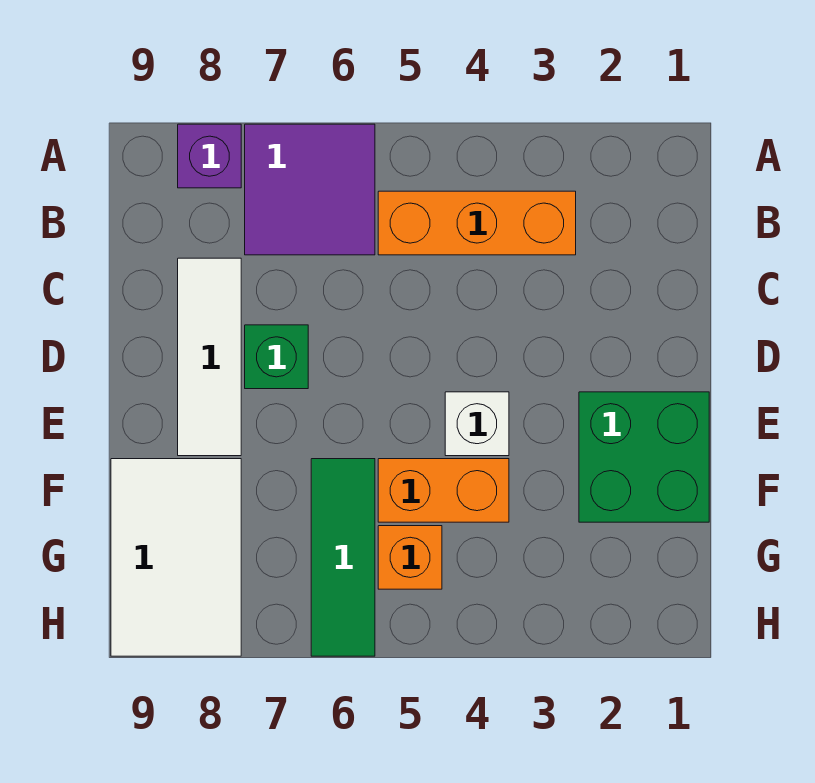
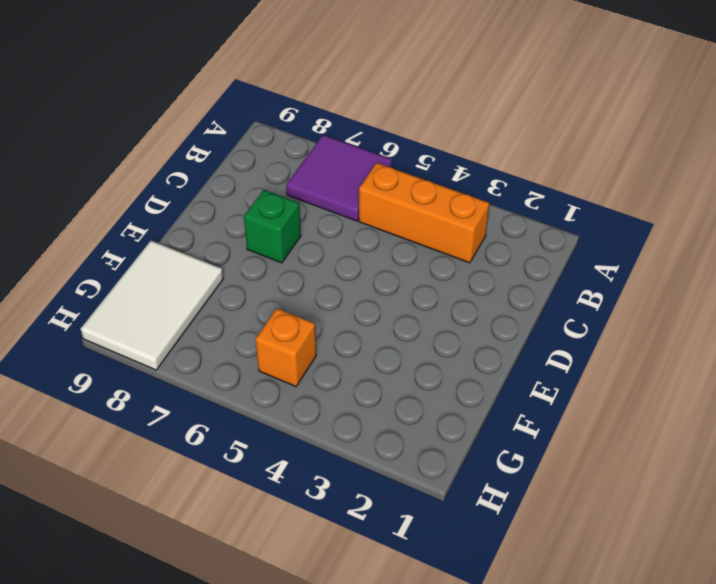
none -> purple 1x1 brick [178,124,241,188]
none -> white 1x3 tile [178,258,241,456]

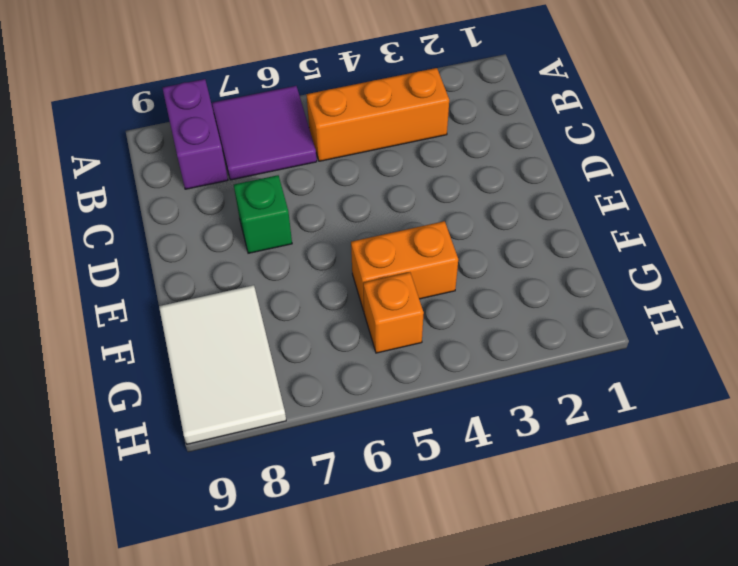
purple 1x2 brick [163,79,228,189] -> purple 1x1 brick [178,124,241,188]
none -> white 1x3 tile [178,258,241,456]
none -> green 2x2 brick [579,392,709,522]

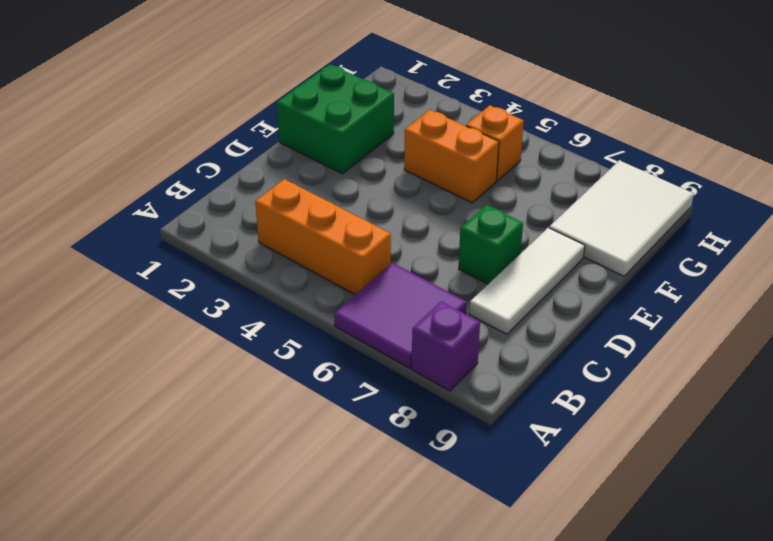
none -> white 1x1 brick [445,392,509,456]
none -> green 1x3 tile [311,459,375,656]

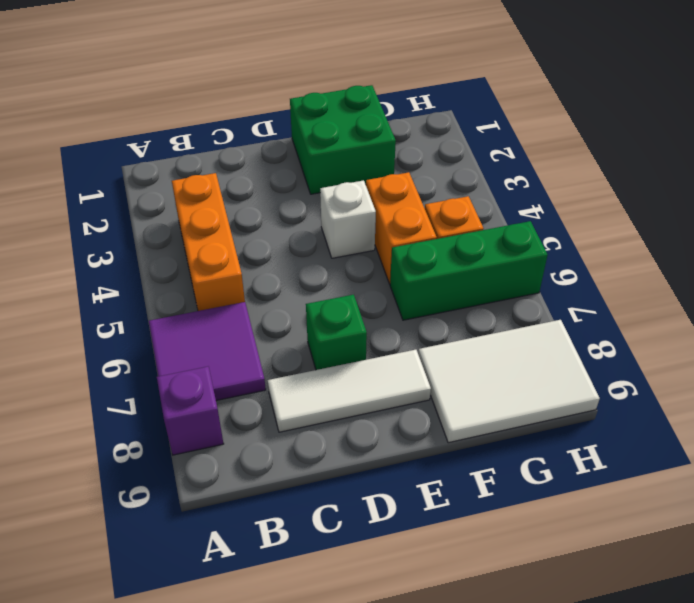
green 1x3 brick [390,221,547,320] -> green 1x3 tile [311,459,375,656]

